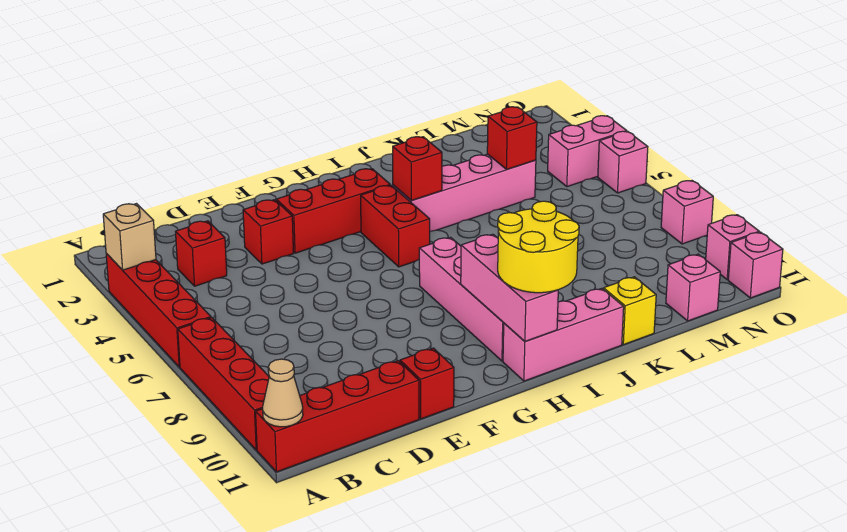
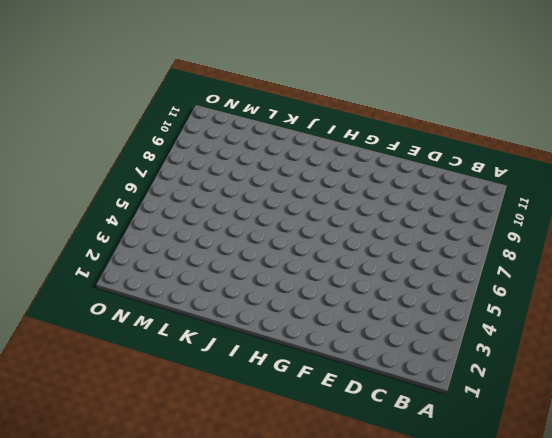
none -> red 1x4 brick [106,254,211,367]
none -> red 1x4 brick [178,318,269,450]
none -> red 1x4 brick [256,361,419,472]

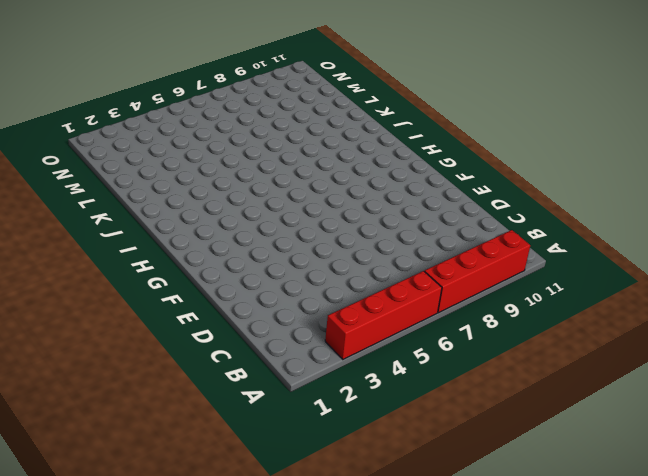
none -> red 1x4 brick [256,361,419,472]
none -> red 1x1 brick [175,221,227,286]
none -> red 1x1 brick [243,200,293,264]

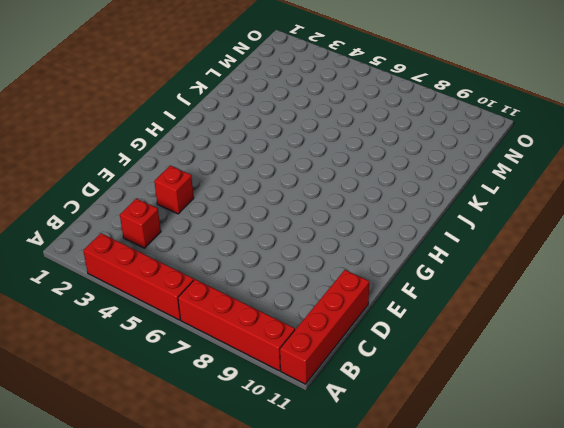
none -> red 1x1 brick [400,348,454,419]
none -> red 1x3 brick [276,169,390,253]
none -> red 1x2 brick [361,185,430,267]

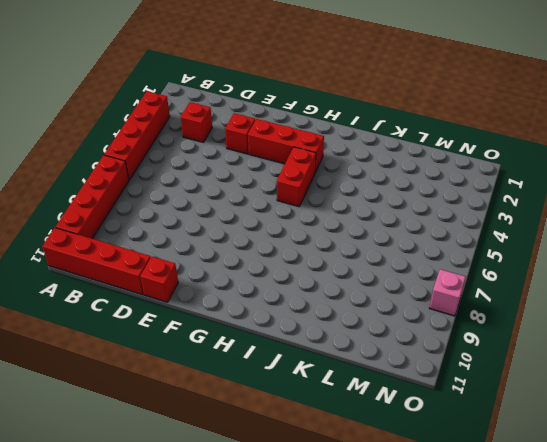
none -> pink 1x4 brick [419,237,504,361]
none -> pink 1x3 brick [503,288,624,381]
none -> pink 1x4 brick [393,154,536,231]

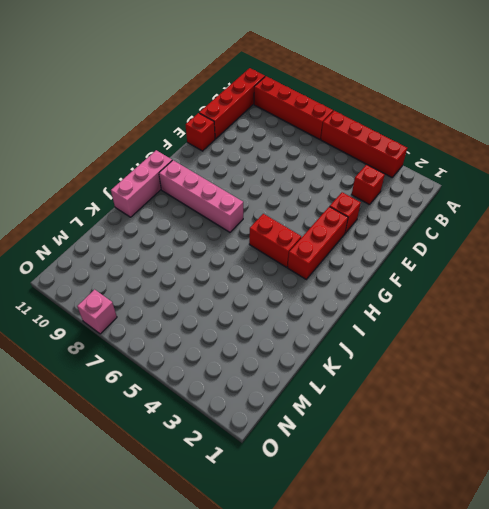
none -> pink 1x4 brick [393,154,536,231]
none -> yellow 1x1 brick [603,277,656,345]
none -> pink 1x1 brick [666,254,720,321]

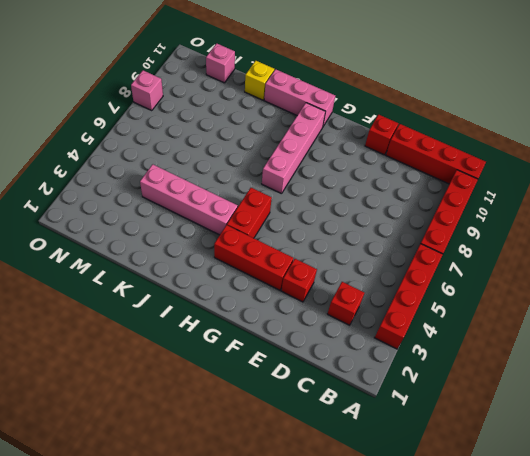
none -> pink 1x2 brick [548,116,627,187]
none -> pink 1x1 brick [598,131,648,193]
none -> pink 1x1 brick [706,215,759,280]

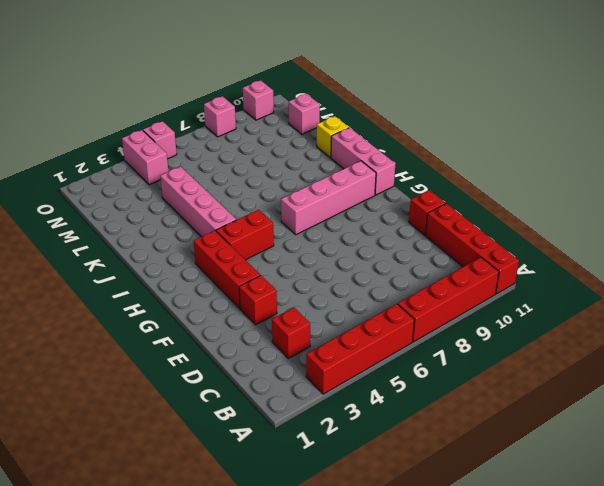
none -> pink 1x1 brick [728,232,783,298]
none -> tan 1x1 brick [103,204,156,270]
none -> tan 1x1 cone [263,359,303,427]

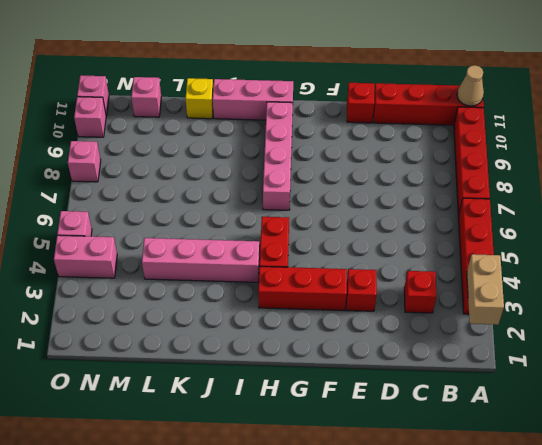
tan 1x2 brick [467,254,504,325] -> tan 1x1 brick [103,204,156,270]
none -> pink 1x3 brick [461,234,558,341]
none -> red 1x1 brick [393,137,442,201]
none -> red 1x1 brick [487,107,537,169]

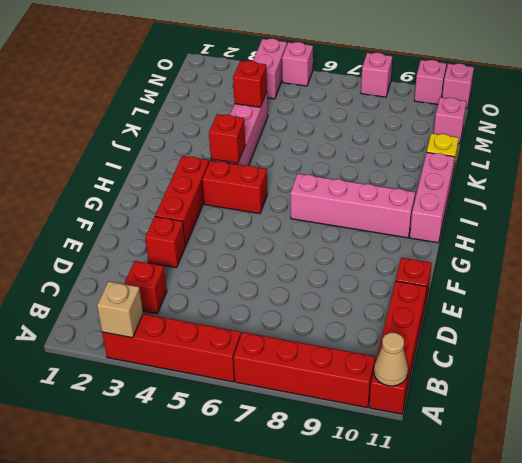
none -> pink 1x3 brick [461,234,558,341]
none -> yellow 2x2 round brick [498,201,579,293]

